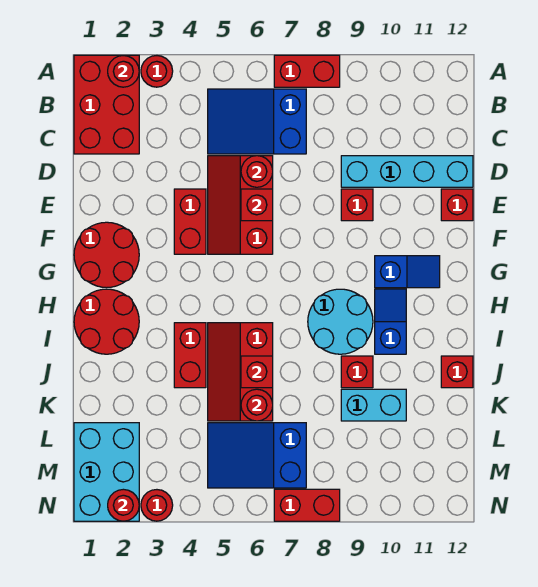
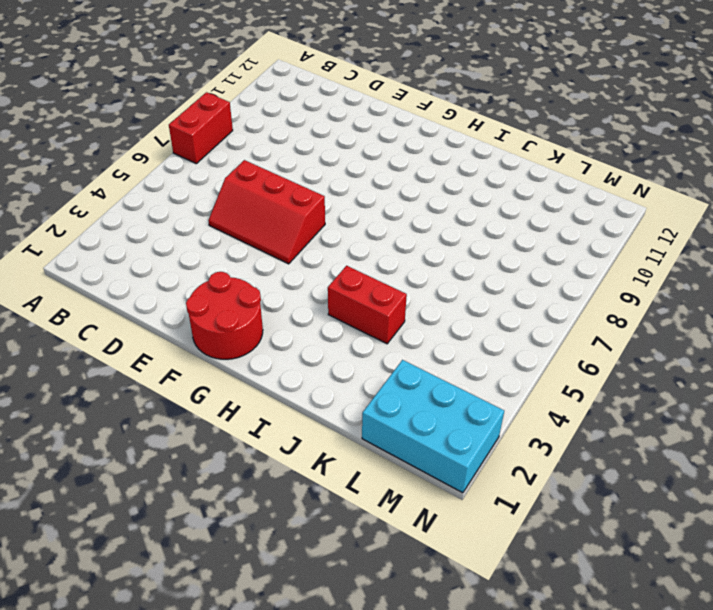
none -> red 2x3 brick [74,55,139,154]
none -> red 1x1 round brick [141,56,173,87]
none -> blue 2x3 slope [208,89,306,154]

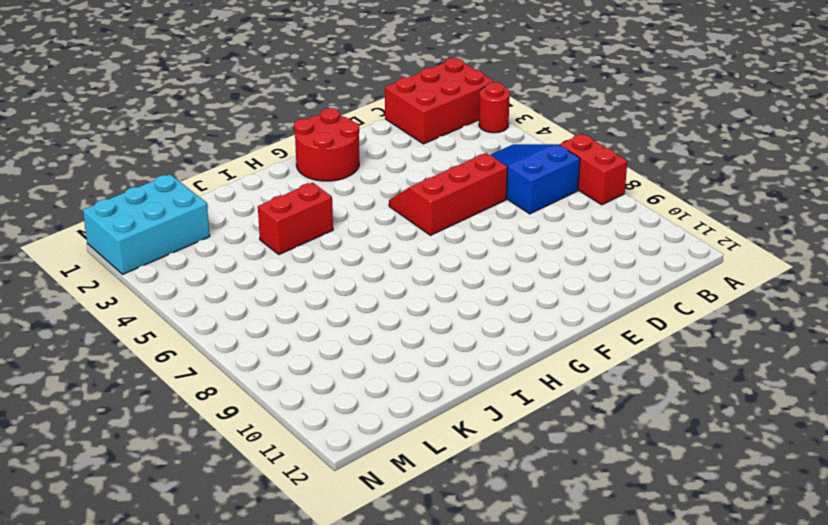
none -> cyan 1x4 brick [341,156,473,187]
none -> red 1x2 brick [174,189,206,254]
none -> red 1x1 brick [341,189,373,221]

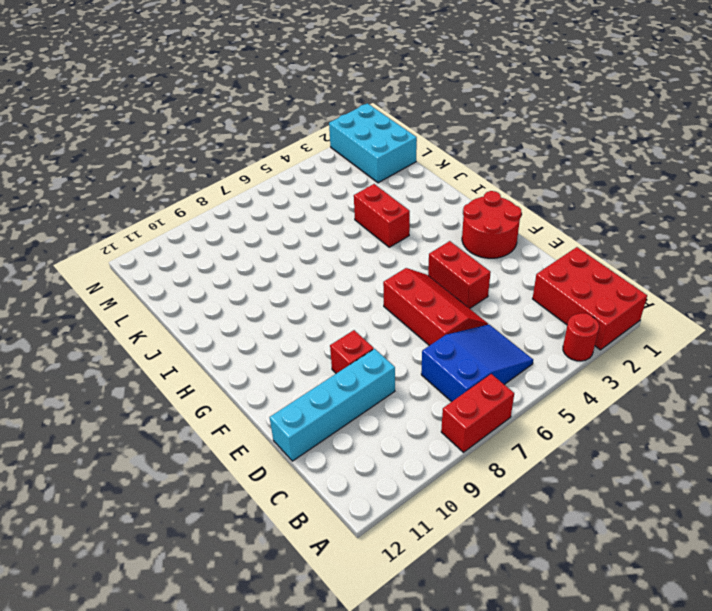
none -> red 1x1 brick [441,189,473,221]
none -> blue 1x2 slope [375,256,440,288]
none -> red 2x2 round brick [74,289,139,354]

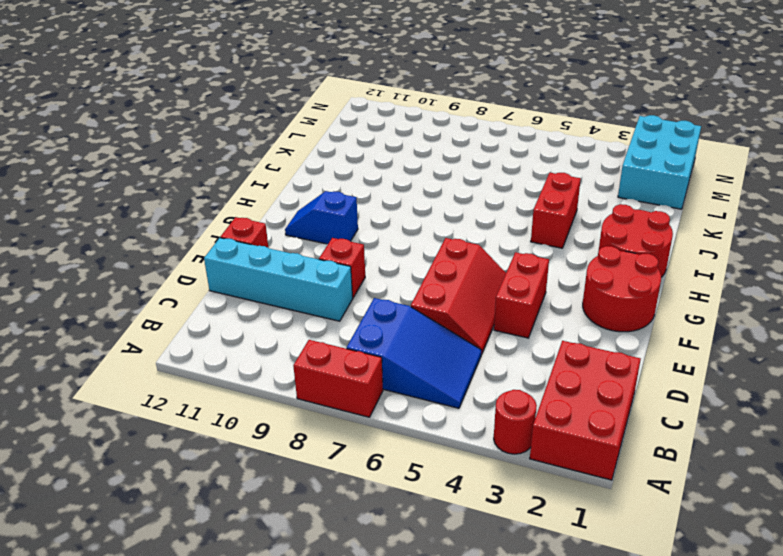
none -> cyan 2x2 round brick [308,289,373,354]
none -> blue 1x2 slope [375,289,406,354]
none -> red 2x3 slope [208,323,273,421]

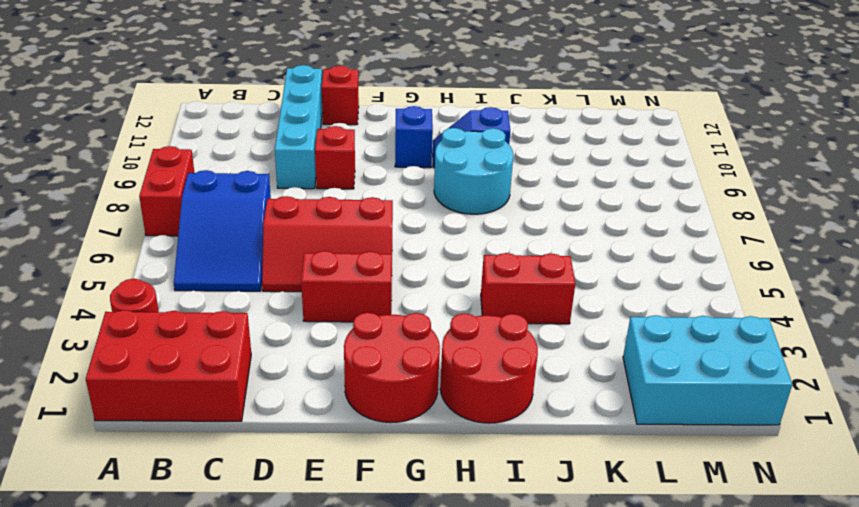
none -> red 2x3 slope [208,323,273,421]
none -> red 1x1 brick [341,356,373,388]
none -> red 1x1 brick [441,356,473,388]

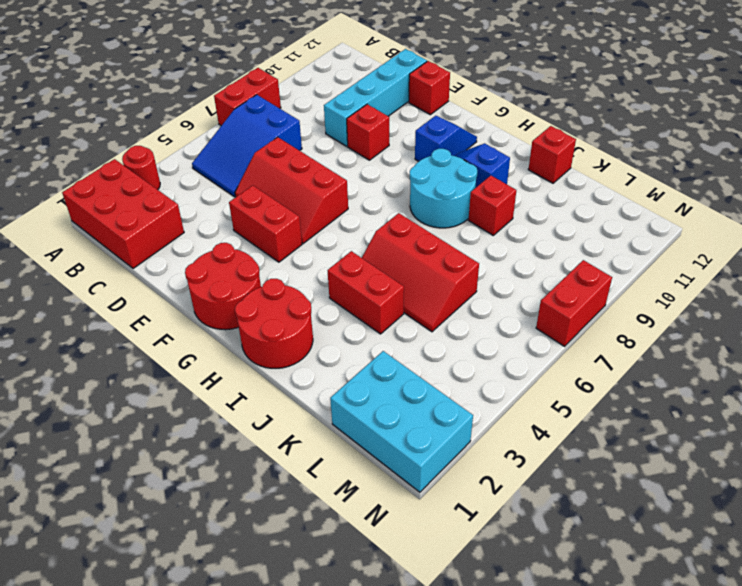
none -> cyan 1x2 brick [341,389,406,421]
none -> blue 2x3 slope [208,423,306,488]
none -> red 1x1 round brick [141,490,173,521]

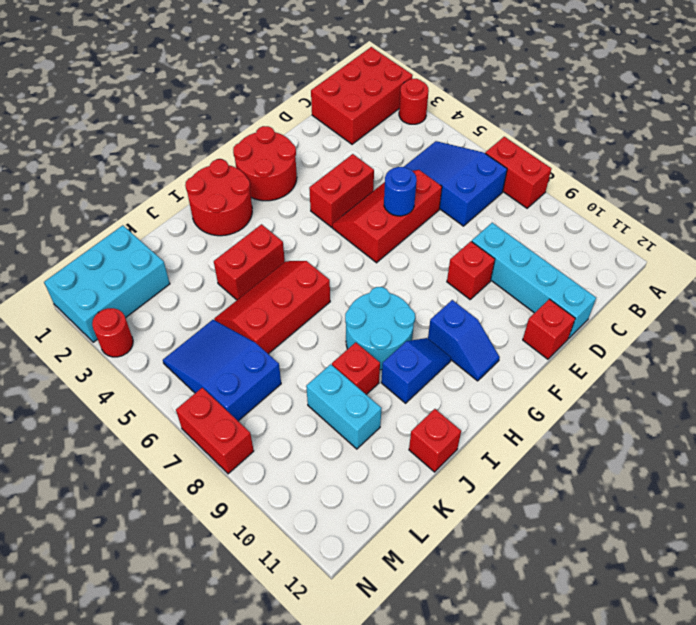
blue 1x1 round brick [384,167,417,216] -> red 1x1 brick [241,189,273,221]
none -> red 1x1 round brick [108,55,139,87]
none -> red 1x1 round brick [241,156,273,187]
none -> red 1x1 brick [241,356,273,388]

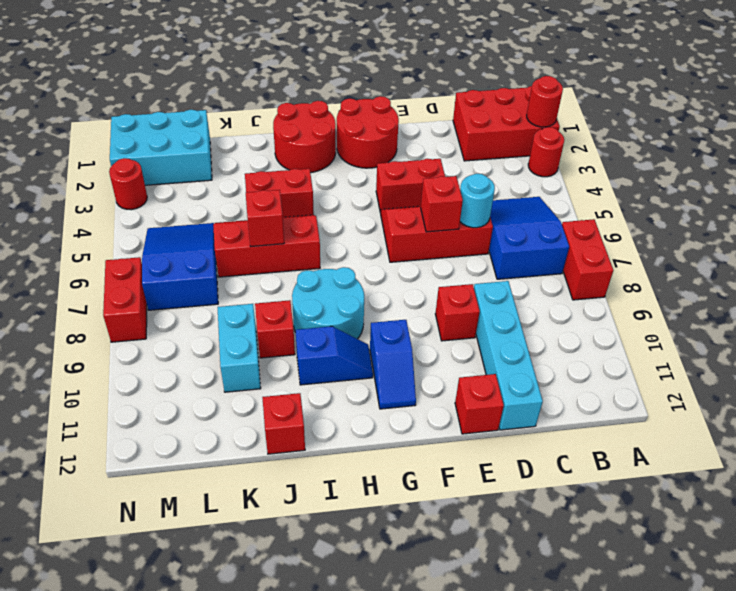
cyan 1x1 round brick [460,174,495,228] -> red 1x1 round brick [241,156,273,187]
none -> red 1x1 round brick [241,389,273,421]
none -> red 1x1 round brick [108,489,139,521]

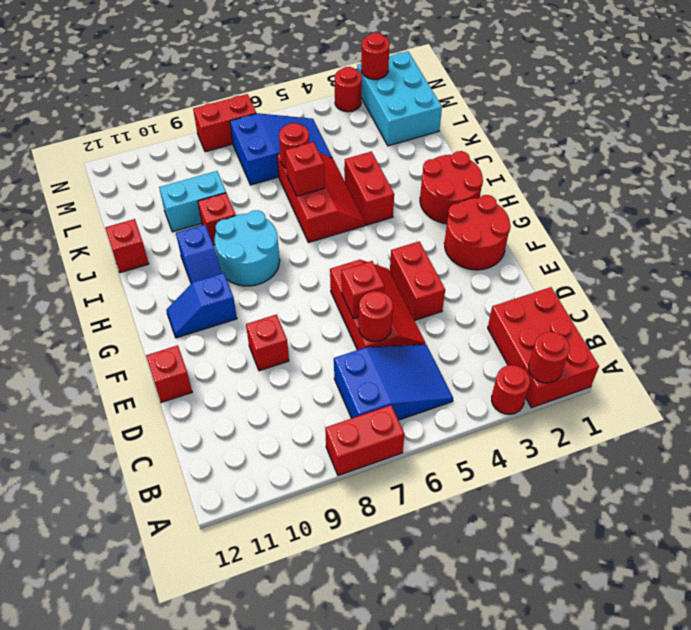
none -> cyan 1x4 brick [341,156,473,187]

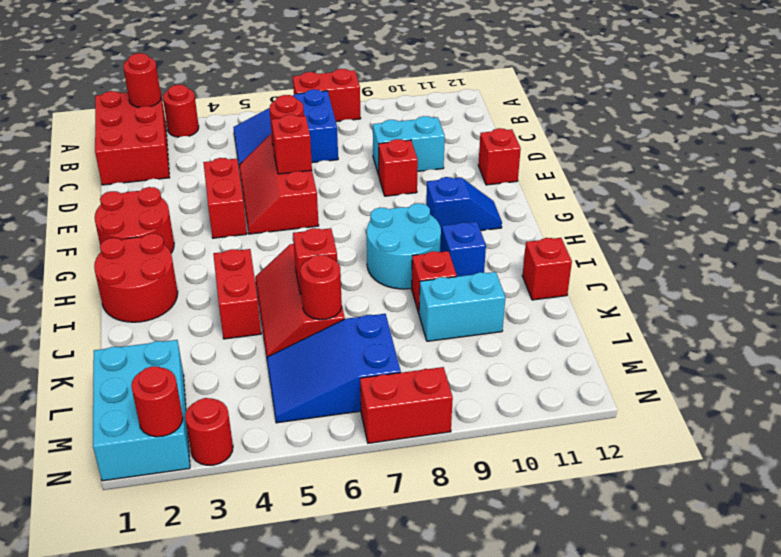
cyan 1x2 brick [373,116,445,175] -> cyan 1x4 brick [341,156,473,187]

